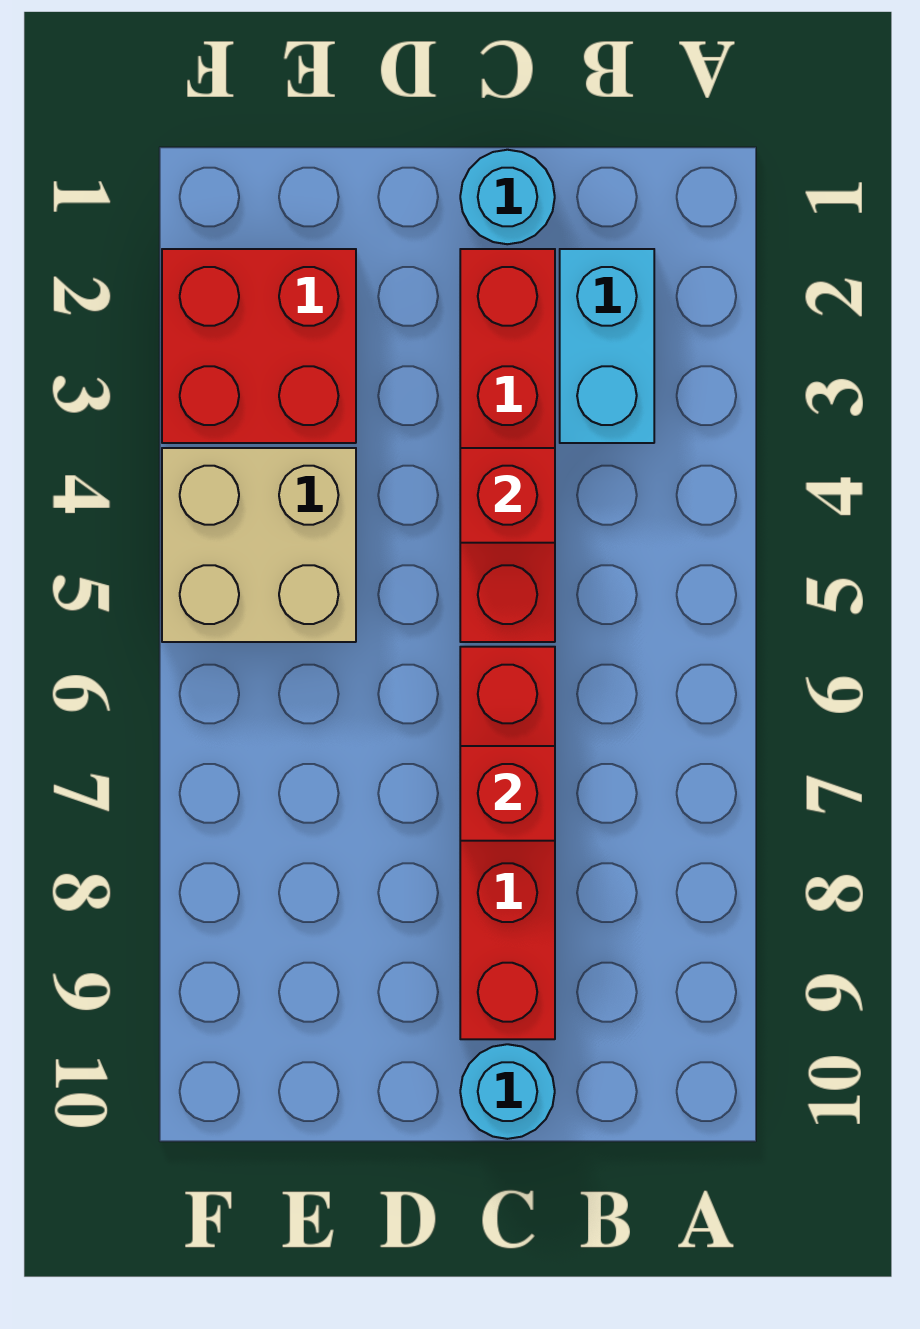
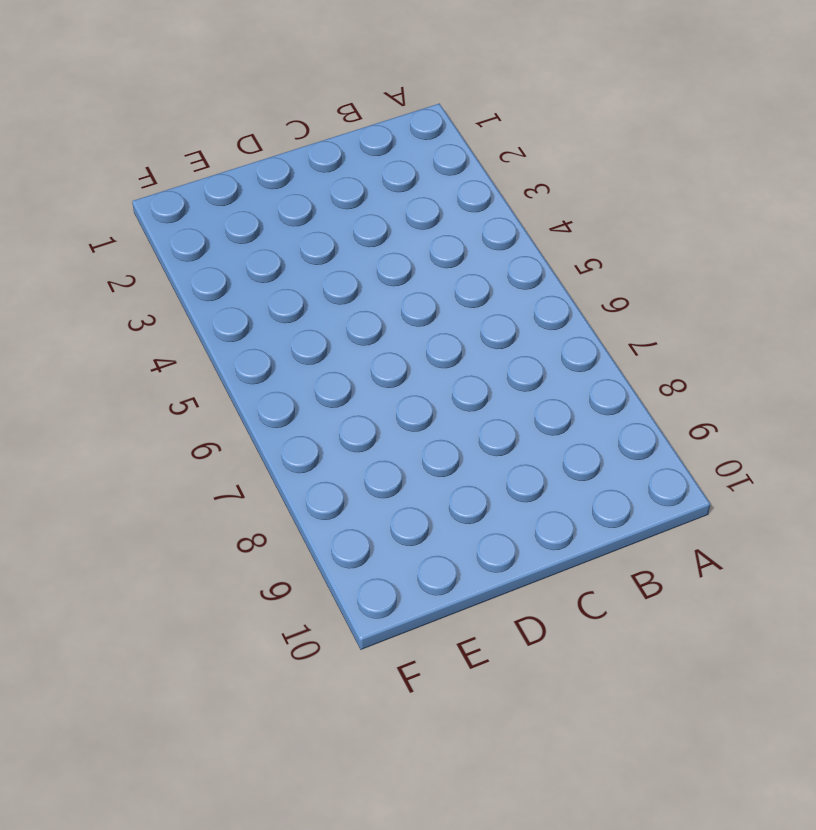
none -> cyan 1x2 brick [560,249,654,443]
none -> cyan 1x1 round brick [460,150,555,244]

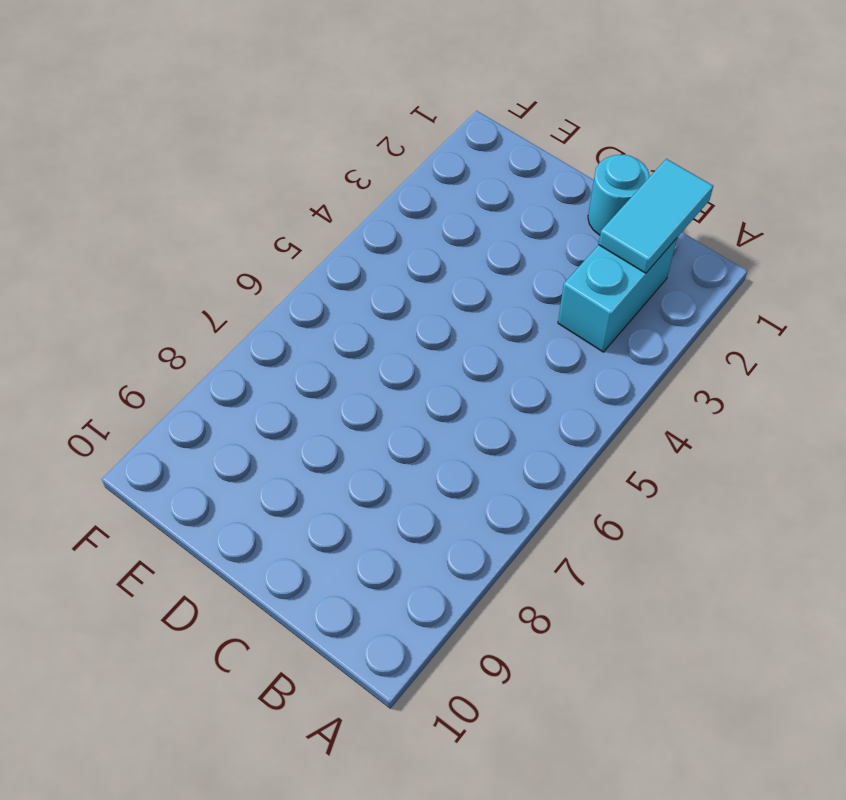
cyan 1x2 tile [599,159,713,273] -> none
none -> red 1x4 brick [460,249,555,642]
none -> red 1x4 brick [460,647,555,1039]

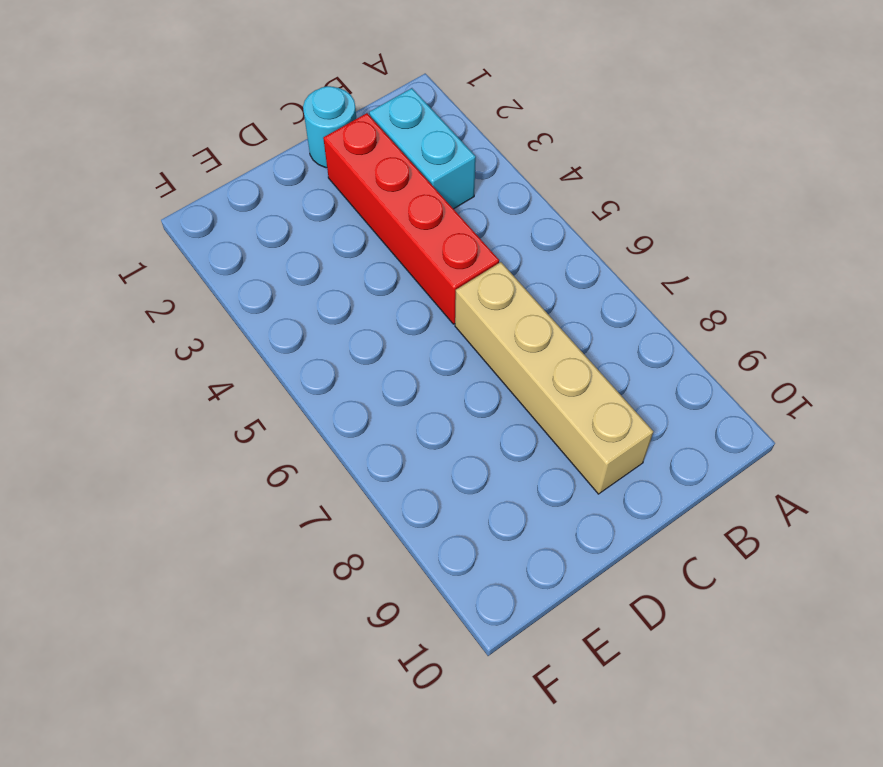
tan 1x4 brick [455,262,653,494] -> red 1x4 brick [460,647,555,1039]
none -> cyan 1x1 round brick [460,1044,555,1139]
none -> red 2x2 brick [162,249,356,443]

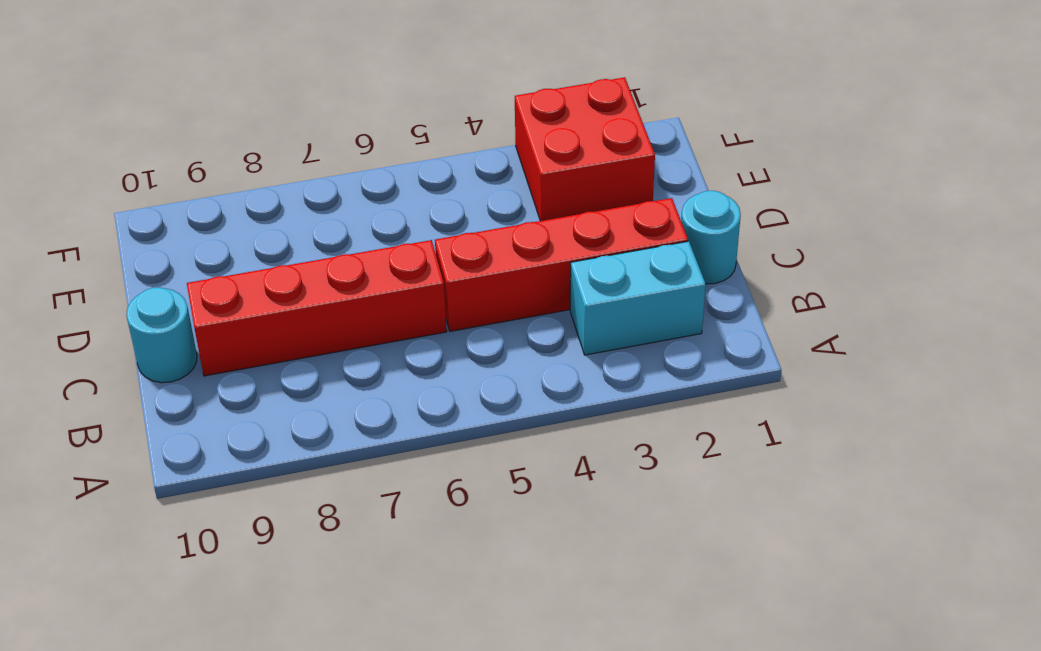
none -> tan 2x2 brick [162,448,356,642]
none -> red 1x1 brick [460,448,555,543]

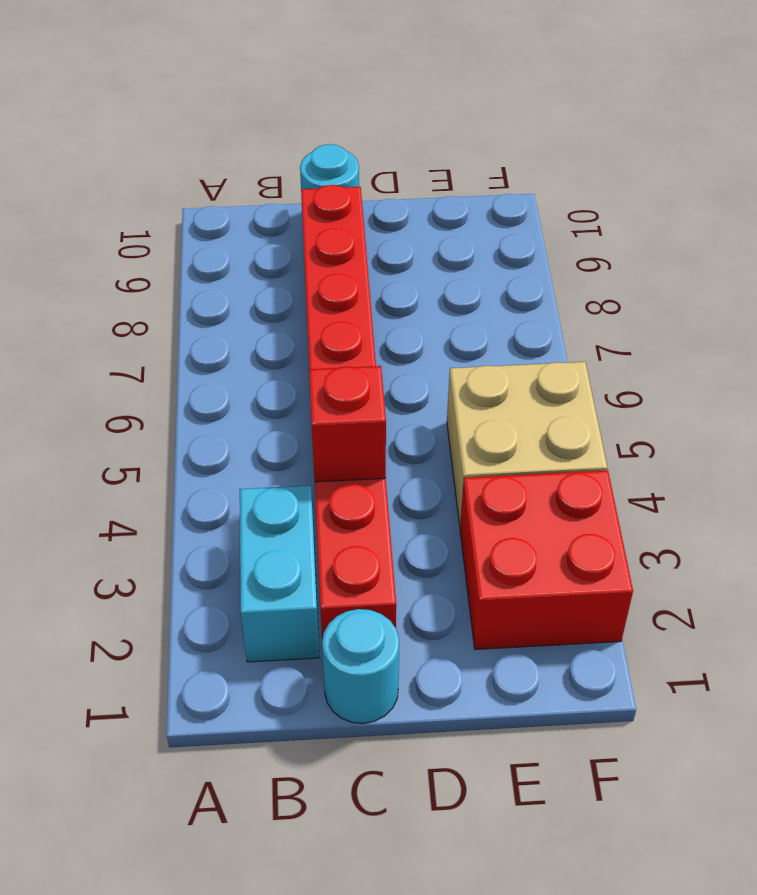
none -> red 1x1 brick [460,746,555,841]

